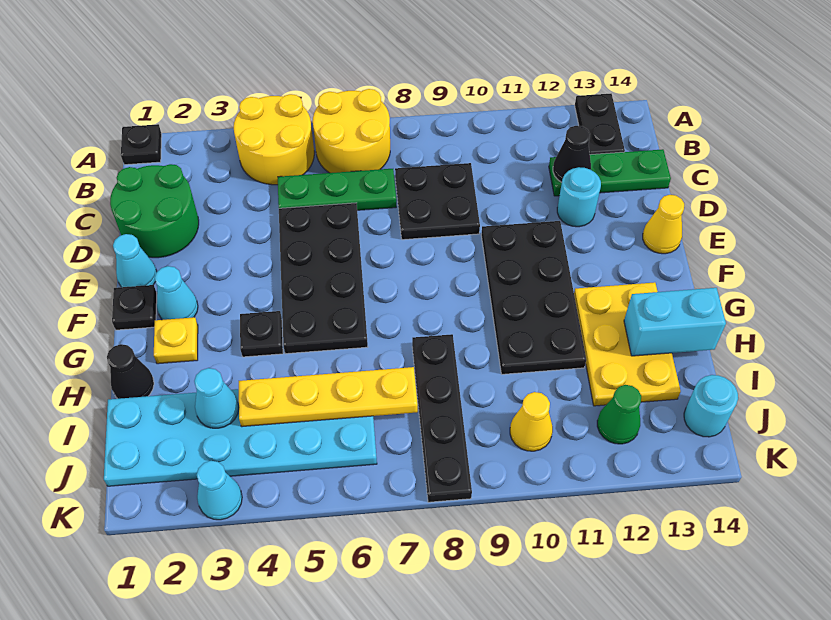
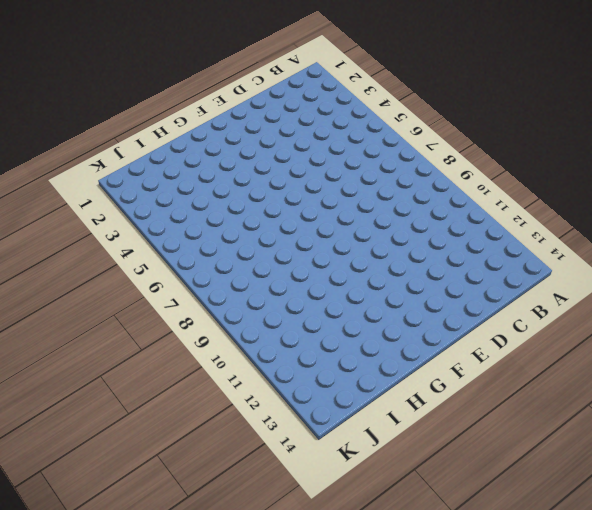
none -> black 1x1 plate [121,124,162,165]
none -> yellow 2x2 round brick [234,94,314,185]
none -> yellow 2x2 round brick [313,89,390,173]

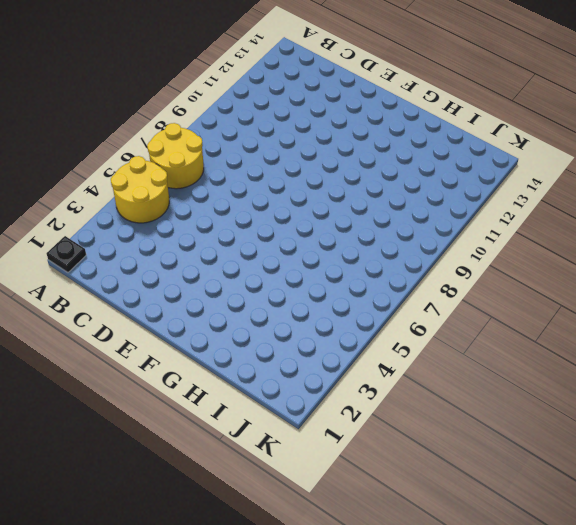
none -> black 1x2 plate [575,94,625,155]
none -> green 2x2 round brick [110,164,199,258]
none -> green 1x3 plate [278,169,396,210]

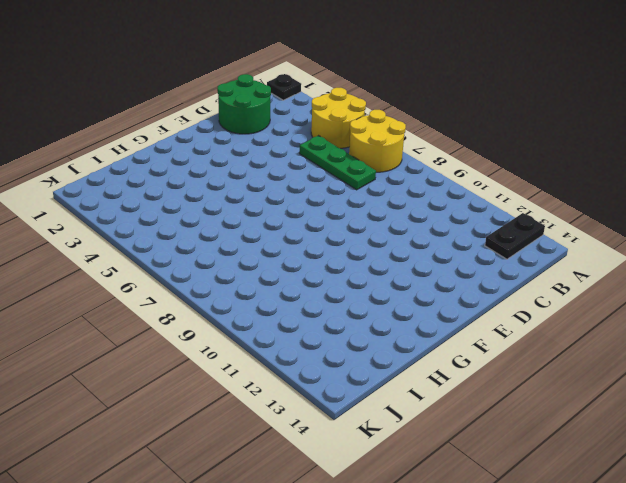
none -> black 2x2 plate [395,163,480,240]
none -> green 1x3 plate [549,149,671,196]
none -> black 2x4 plate [279,203,368,354]

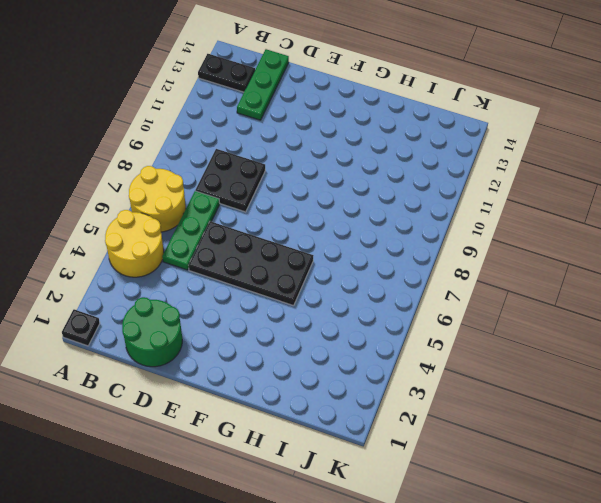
none -> cyan 1x1 round brick [557,167,601,227]
none -> cyan 1x1 cone [113,234,157,287]
none -> black 2x4 plate [481,221,586,374]

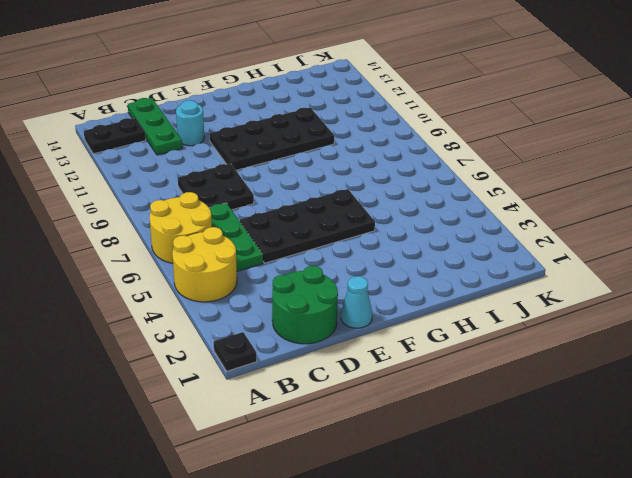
none -> yellow 1x1 cone [643,195,684,254]
none -> black 1x1 plate [112,285,157,330]
none -> cyan 1x1 cone [155,266,198,320]

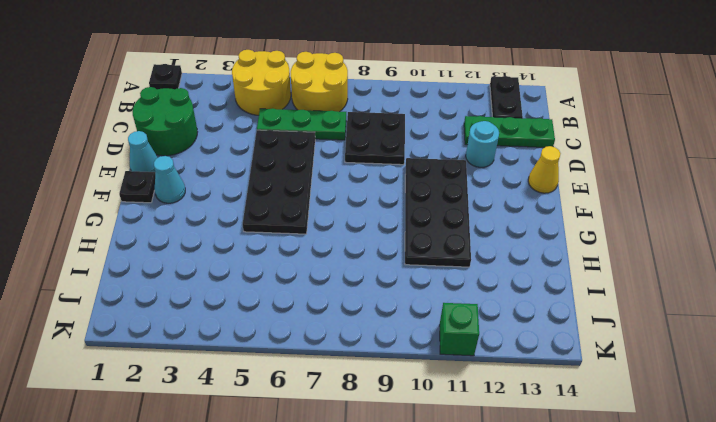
green 1x1 brick [439,303,479,356] -> none
none -> yellow 1x1 plate [154,317,198,364]
none -> black 1x1 plate [240,311,283,357]
none -> yellow 2x3 plate [574,282,681,406]

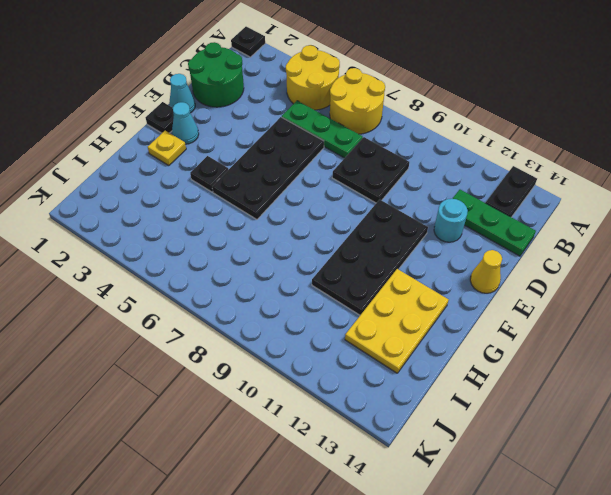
none -> black 1x1 cone [107,344,154,399]
none -> black 1x4 plate [412,334,472,502]
none -> cyan 2x6 plate [104,389,377,486]

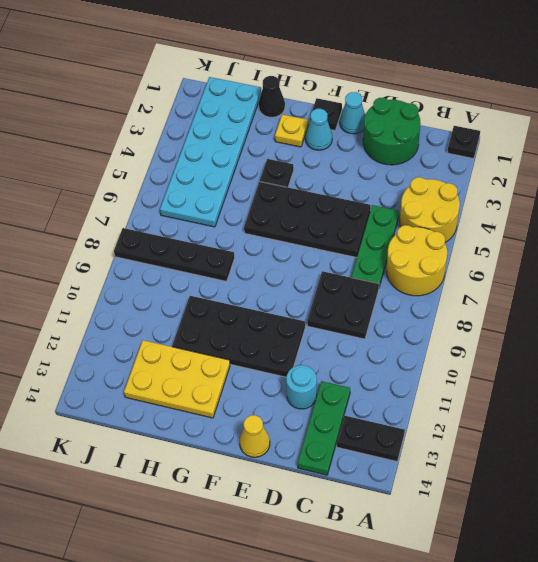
none -> yellow 1x1 cone [510,392,553,451]
none -> green 1x1 cone [597,385,641,444]
none -> cyan 1x1 round brick [684,375,738,437]

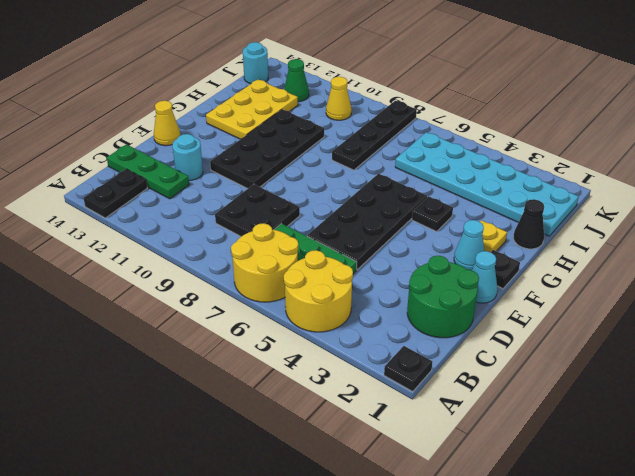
none -> cyan 1x1 cone [197,461,242,520]
none -> black 1x1 cone [553,126,591,182]
none -> cyan 1x2 brick [624,288,726,356]

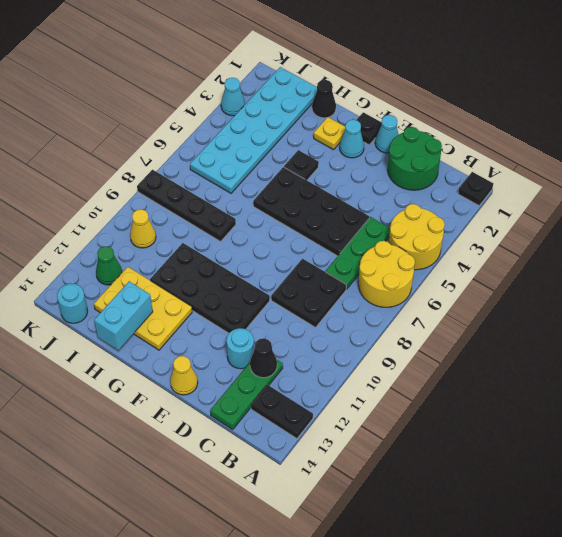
none -> cyan 1x1 cone [194,368,239,428]
none -> yellow 1x4 plate [239,367,418,427]

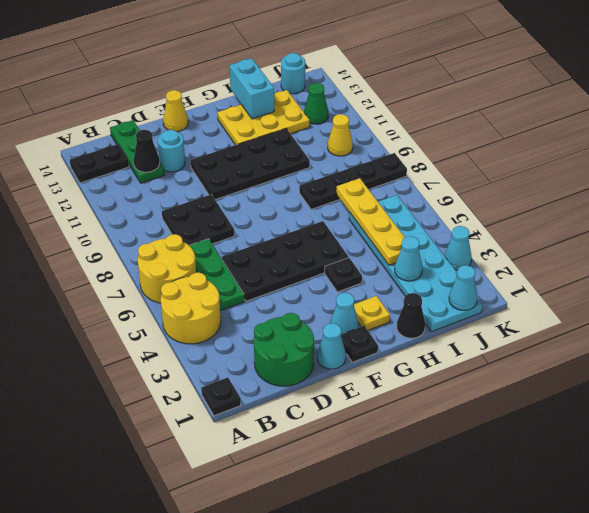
cyan 1x1 cone [449,265,478,310] -> none

